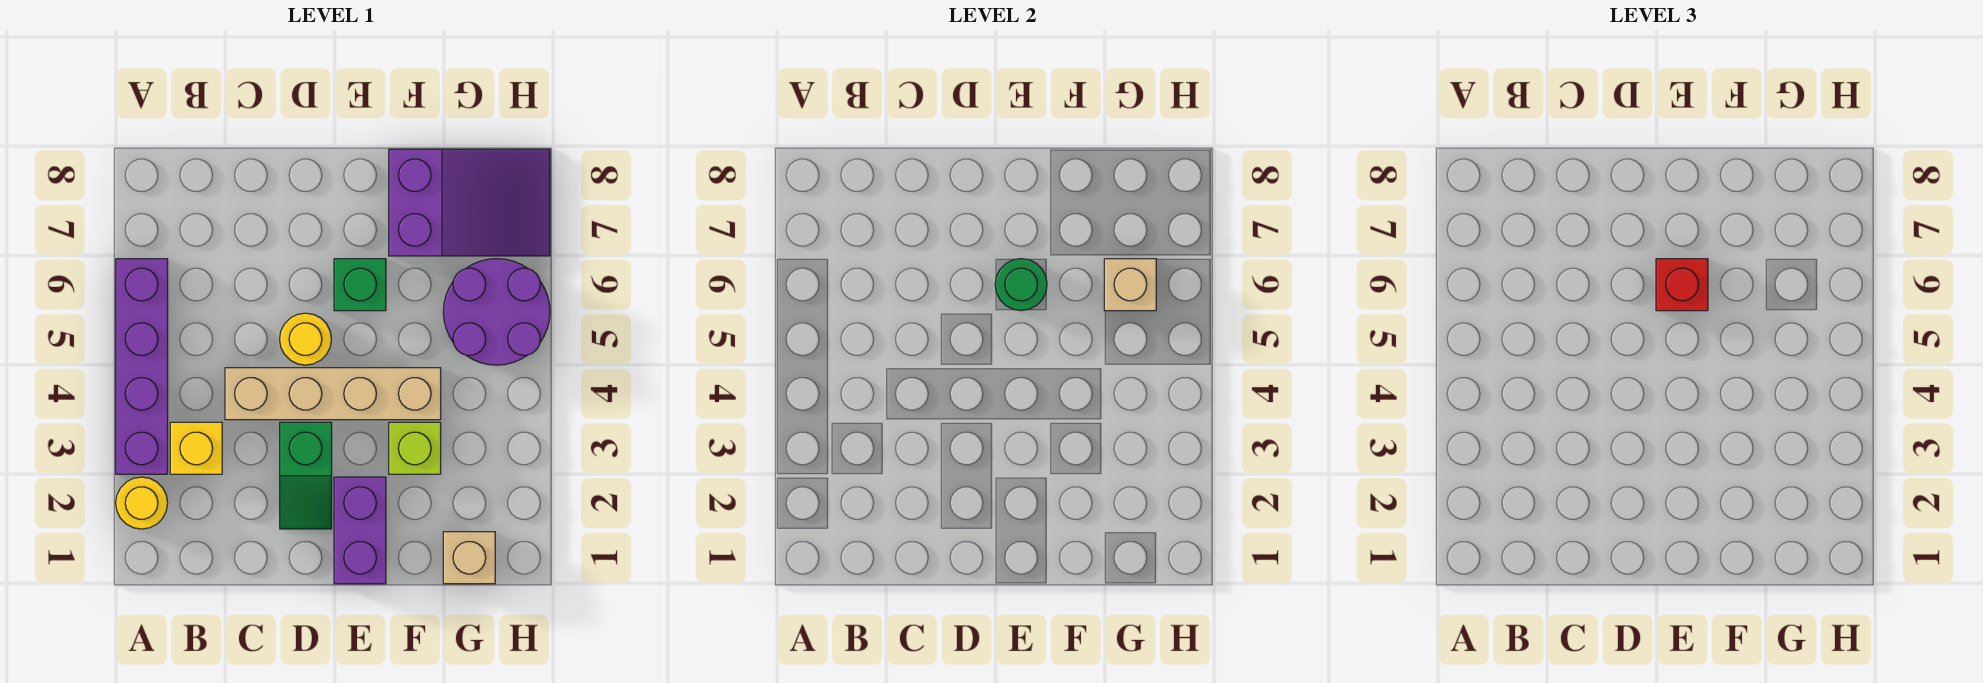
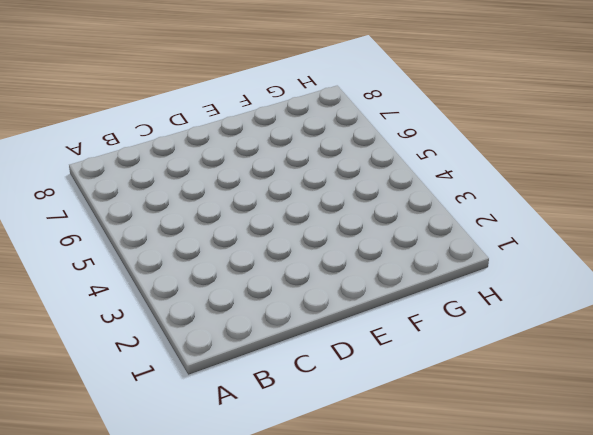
none -> yellow 1x1 round brick [116,477,168,529]
none -> purple 1x4 brick [116,259,168,474]
none -> yellow 1x1 brick [170,422,222,474]

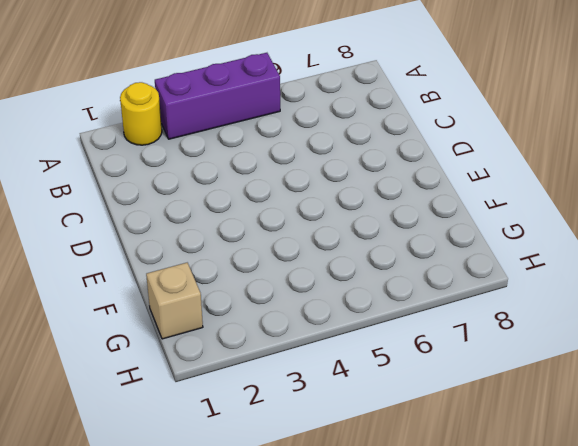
purple 1x3 brick [155,53,280,139] -> purple 1x4 brick [116,259,168,474]
none -> yellow 1x1 brick [170,422,222,474]
none -> tan 1x4 brick [225,368,441,420]
none -> green 1x2 slope [280,422,332,529]

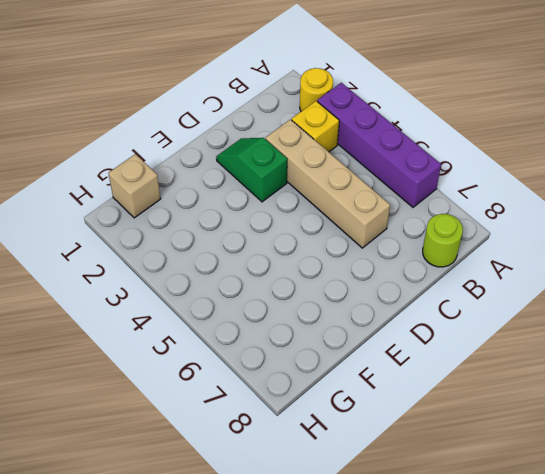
lime 1x1 round brick [423,214,463,267] -> none
tan 1x4 brick [265,119,390,248] -> tan 1x4 brick turned to [225,368,441,420]
none -> yellow 1x1 round brick [280,313,331,365]
none -> purple 1x2 brick [334,477,386,584]
none -> green 1x1 brick [334,259,386,311]

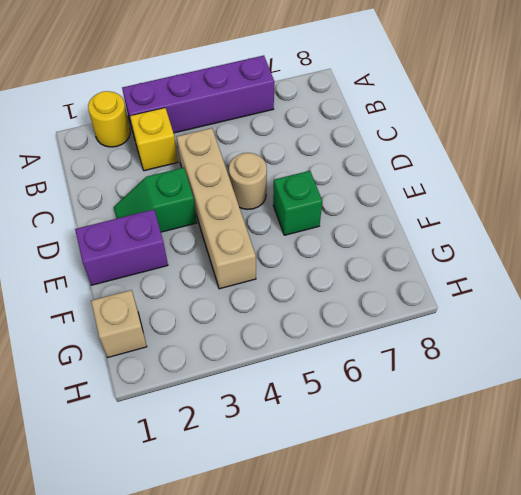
tan 1x1 round brick [229,153,267,209] -> yellow 1x1 round brick [280,313,331,365]
none -> lime 1x1 brick [389,422,441,474]
none -> purple 2x3 slope [389,149,550,256]
none -> purple 2x2 round brick [443,259,550,365]

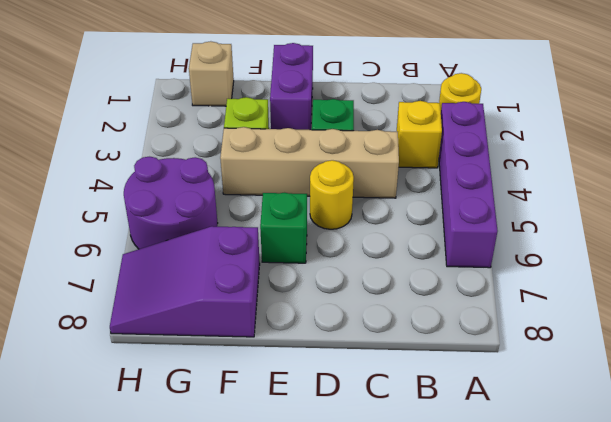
none -> green 1x1 round brick [995,259,1047,311]
none -> tan 1x1 brick [1104,259,1156,311]
none -> red 1x1 brick [1656,259,1708,311]

